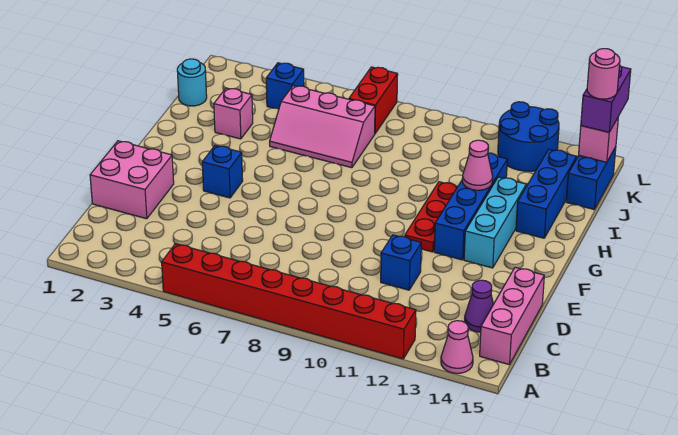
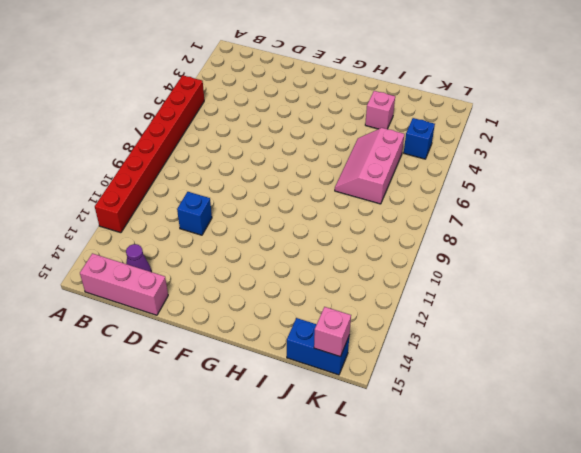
none -> pink 1x1 cone [441,321,473,373]
none -> pink 2x2 brick [90,141,174,219]
none -> blue 1x1 brick [202,145,243,198]

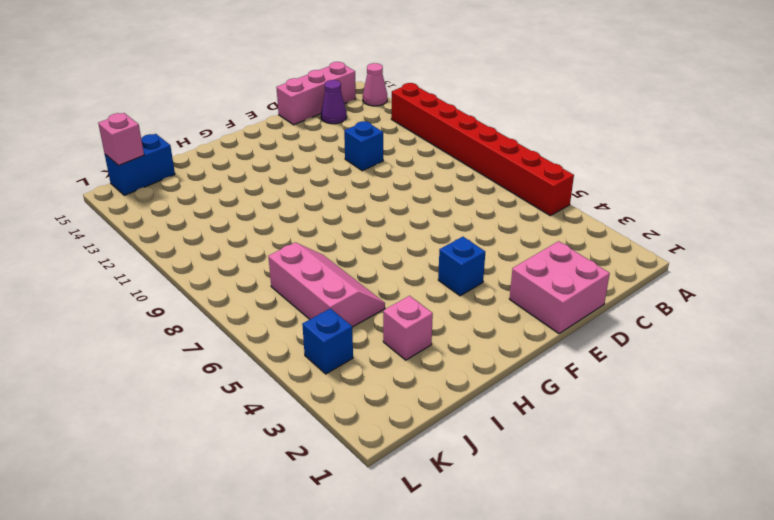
none -> red 1x3 plate [405,182,458,252]
none -> blue 1x4 brick [434,153,507,260]
none -> cyan 1x3 brick [464,177,526,268]

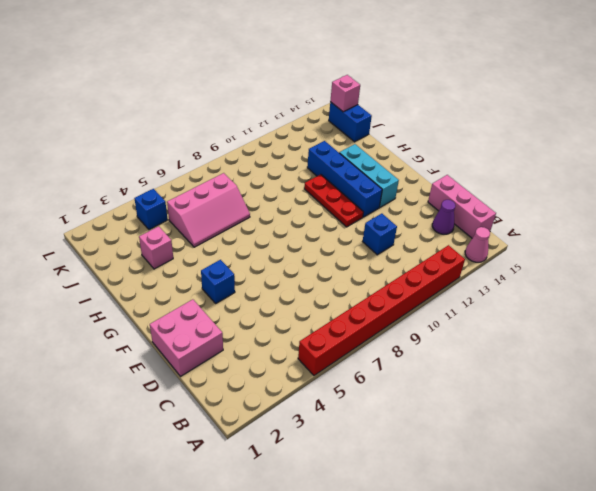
none -> blue 1x3 brick [516,149,576,238]
none -> cyan 1x1 round brick [177,59,207,106]
none -> red 1x2 brick [349,67,398,133]

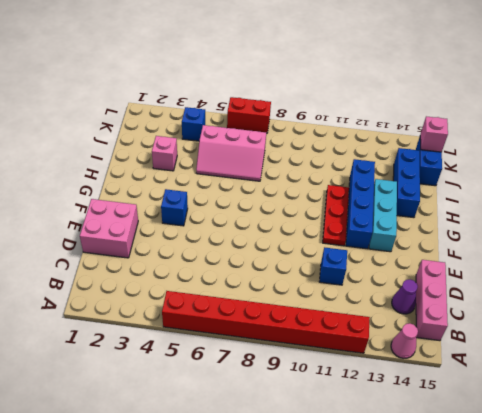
red 1x2 brick [227,97,271,133] -> red 1x2 brick turned to [349,67,398,133]
none -> cyan 1x1 round brick [177,59,207,106]
none -> blue 2x2 round brick [498,102,559,171]
none -> pink 1x1 cone [462,140,493,190]

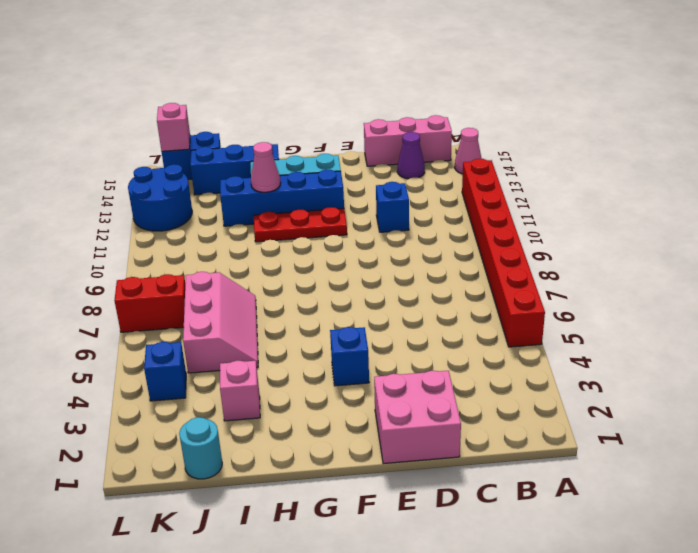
none -> purple 1x2 brick [581,66,631,132]
none -> pink 1x1 round brick [587,49,620,99]

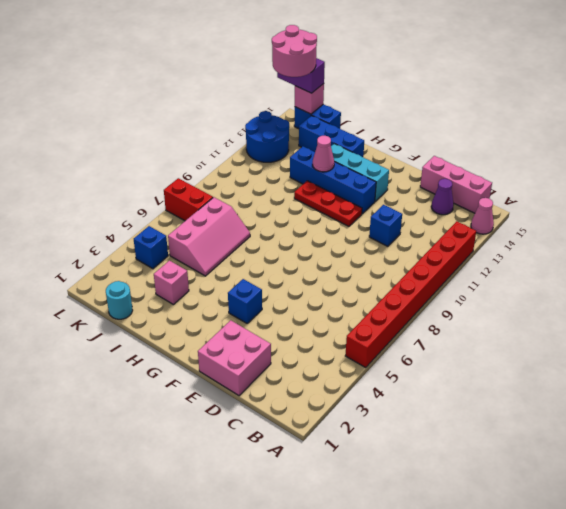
pink 2x2 round brick [272,25,317,77] -> pink 1x1 round brick [587,49,620,99]

